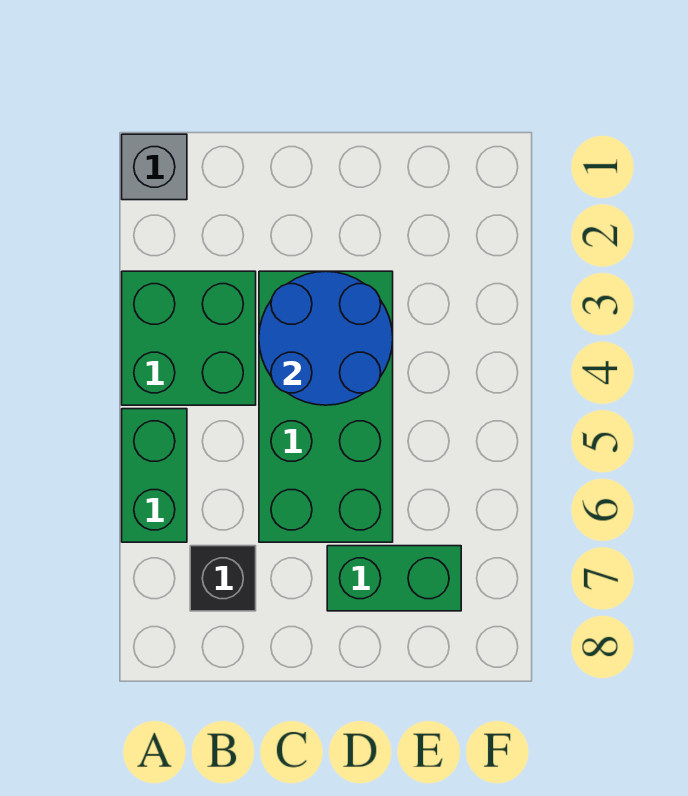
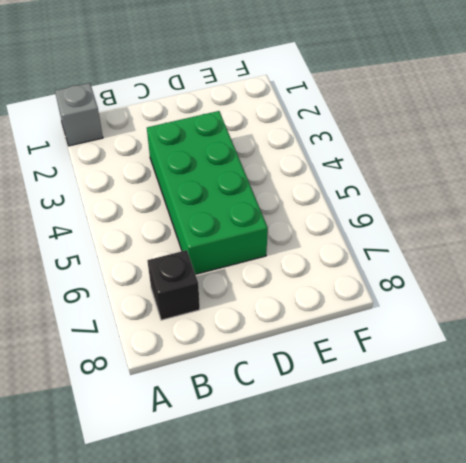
none -> green 2x2 brick [122,271,256,405]
none -> green 1x2 brick [122,409,187,542]

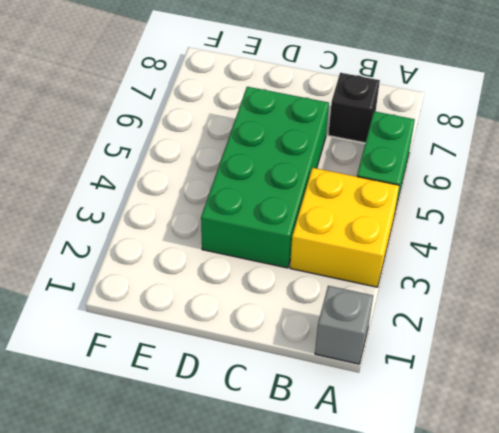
yellow 2x2 brick [290,168,399,287] -> green 2x2 brick [122,271,256,405]
none -> green 1x2 brick [327,546,461,611]
none -> blue 2x2 round brick [259,271,393,405]

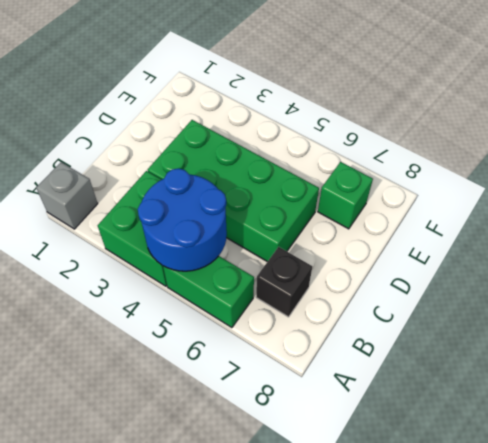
blue 2x2 round brick [138,168,227,271] -> blue 2x2 round brick moved to [259,271,393,405]
green 1x1 brick [318,162,373,229] -> green 1x2 brick [327,546,461,611]

